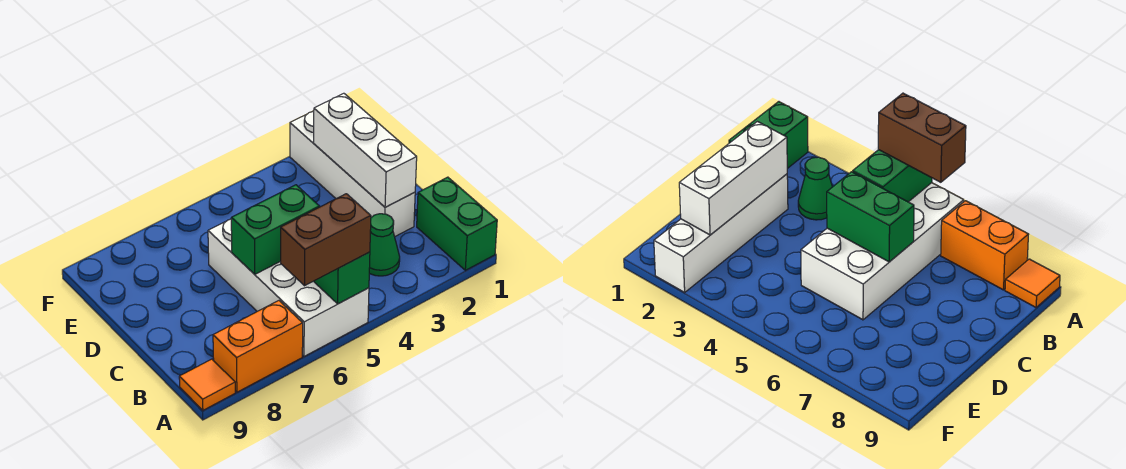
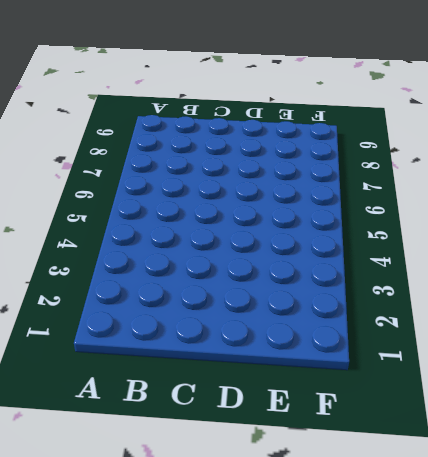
none -> green 1x2 brick [417,177,497,270]
none -> white 2x4 brick [208,219,369,356]

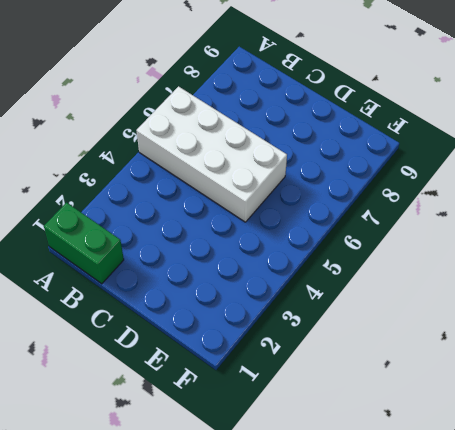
none -> orange 1x2 brick [213,301,303,392]
none -> orange 1x1 tile [179,359,235,410]

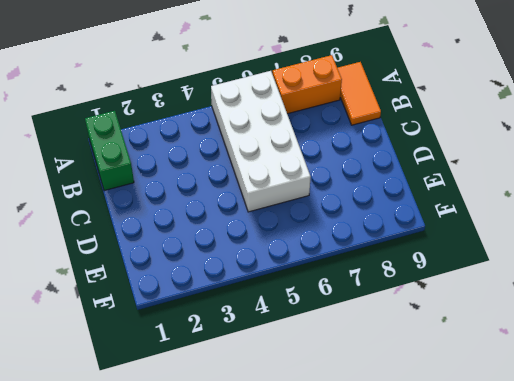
orange 1x2 tile [338,62,381,125] -> orange 1x1 tile [179,359,235,410]
none -> green 1x1 cone [369,214,400,276]
none -> white 1x4 brick [290,111,415,237]

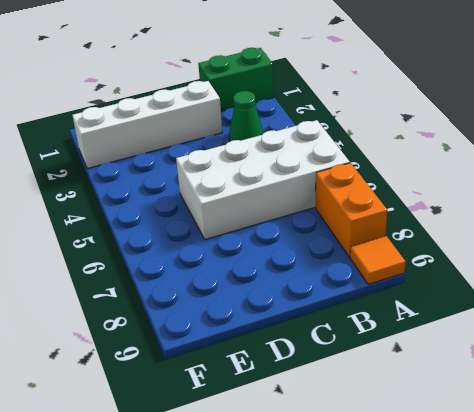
none -> green 1x2 brick [314,252,370,304]
none -> white 1x3 brick [314,93,417,207]

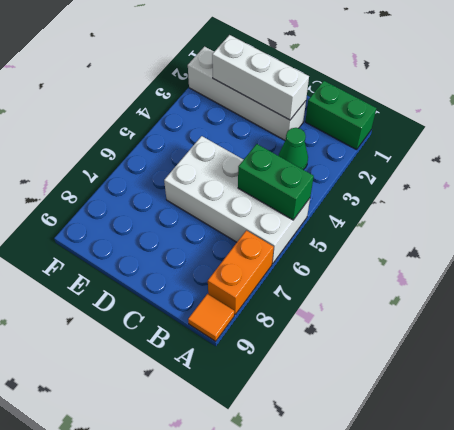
none -> green 1x2 brick [231,185,320,274]
none -> brown 1x2 brick [281,194,371,286]

